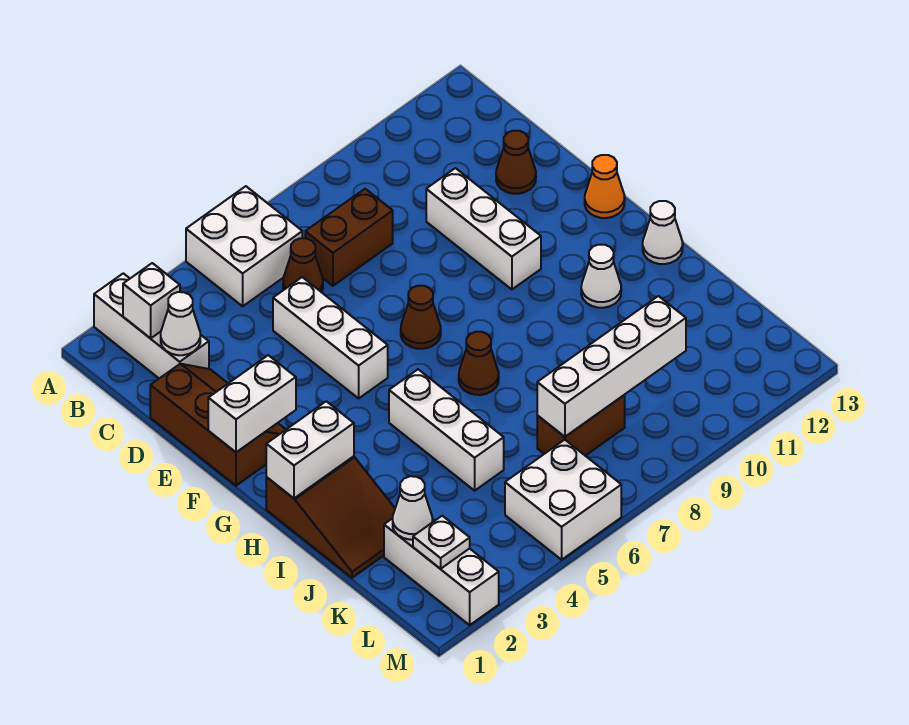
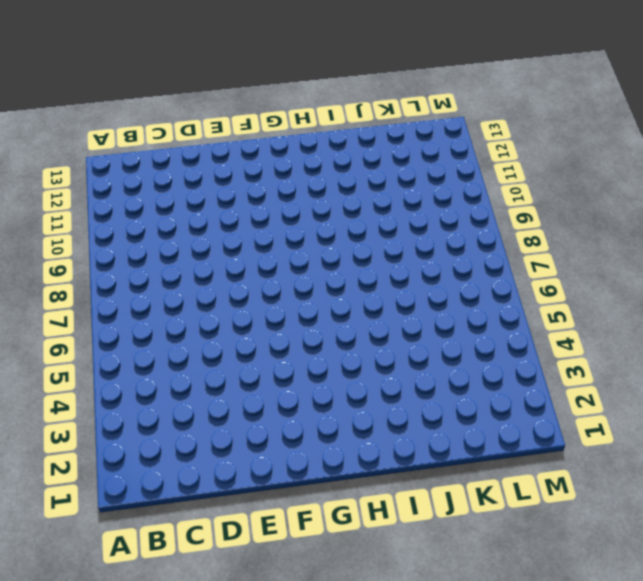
none -> white 1x3 brick [94,273,209,378]
none -> white 2x2 brick [186,186,302,306]
none -> brown 1x1 cone [283,238,323,292]

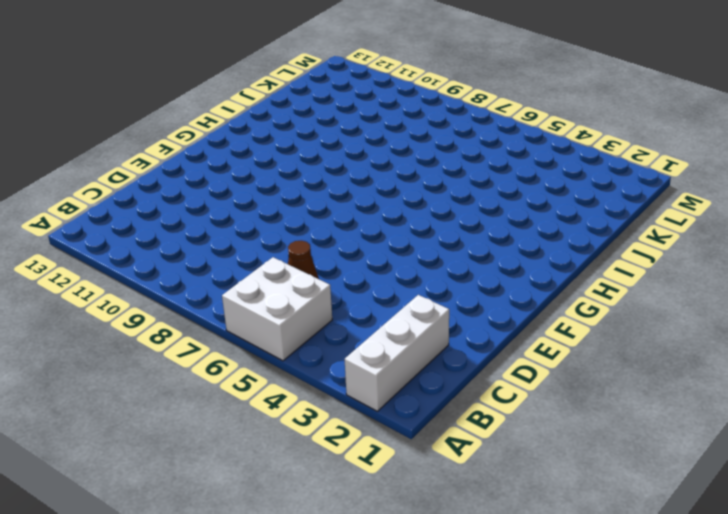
none -> brown 1x2 brick [305,189,393,286]
none -> brown 2x3 slope [150,364,286,486]
none -> white 1x3 brick [273,277,388,398]

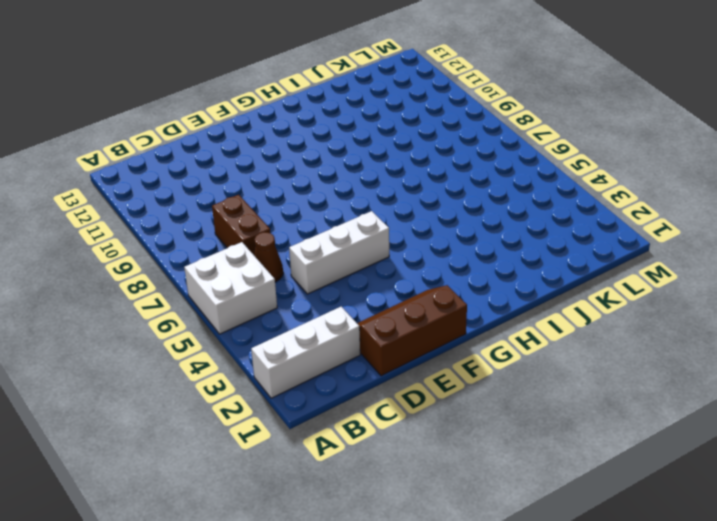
none -> white 1x3 brick [426,168,541,289]
none -> brown 1x1 cone [496,131,536,194]
none -> brown 1x1 cone [401,286,441,349]

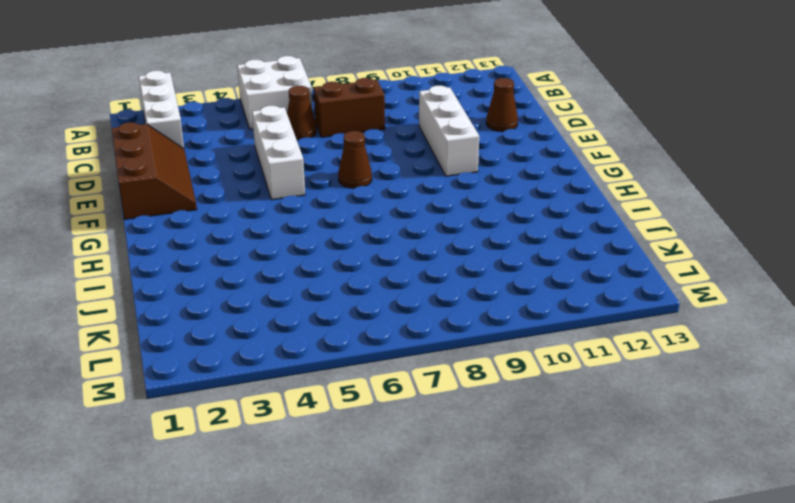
none -> orange 1x1 cone [585,155,625,218]
none -> brown 2x3 slope [266,456,395,578]
none -> white 1x3 brick [389,369,504,491]

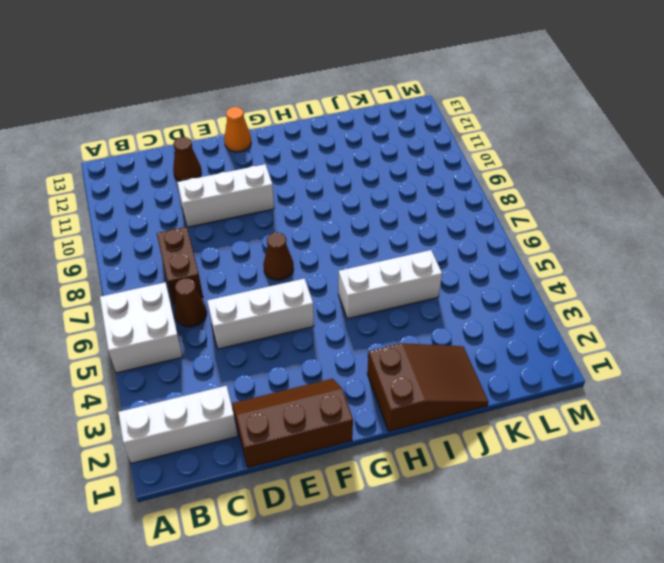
none -> brown 1x1 cone [459,332,499,395]
none -> white 1x1 cone [581,245,621,308]
none -> white 1x1 cone [643,201,683,264]

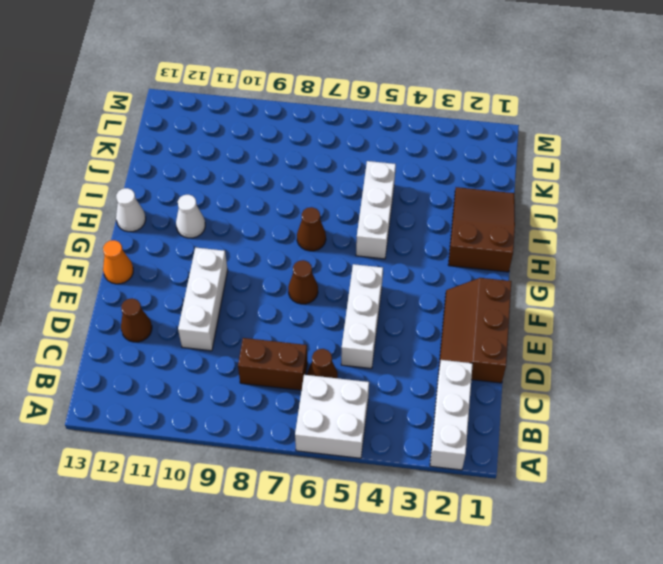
none -> white 1x3 brick [384,518,499,625]
none -> brown 1x2 brick [537,395,625,456]
none -> white 2x2 brick [505,440,621,560]

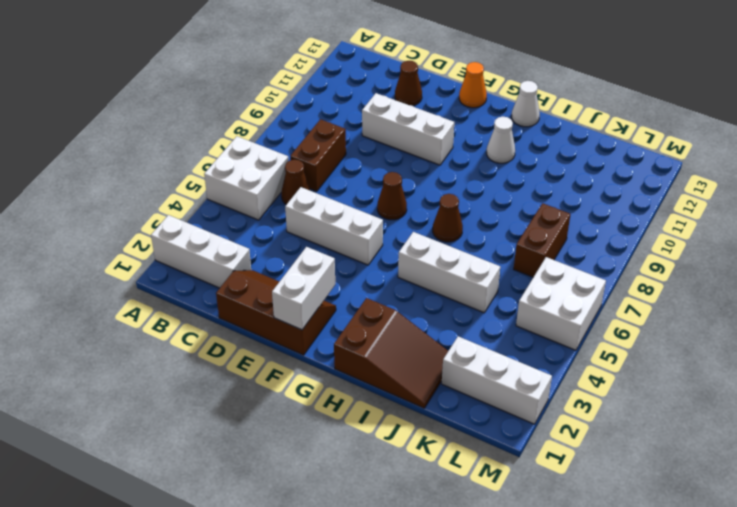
none -> white 1x1 brick [123,263,180,338]
none -> white 1x1 cone [161,292,200,355]
none -> white 1x2 brick [266,401,354,498]

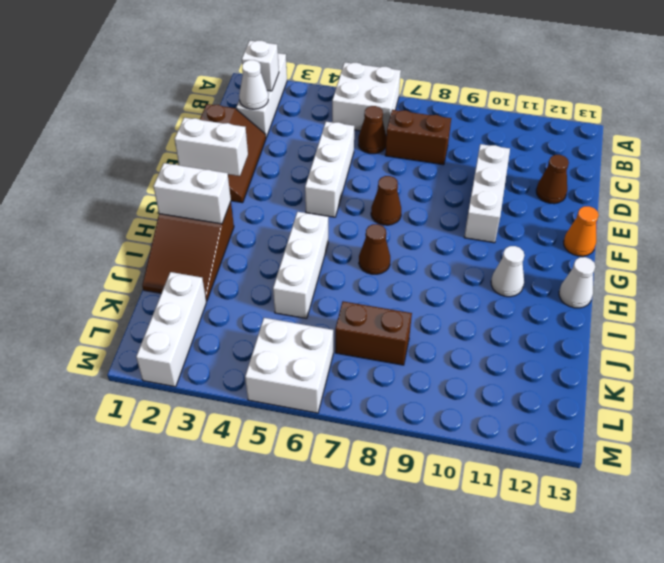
none -> white 1x1 cone [393,476,432,540]
none -> white 1x4 brick [537,296,686,437]
none -> white 1x1 plate [413,516,470,569]

